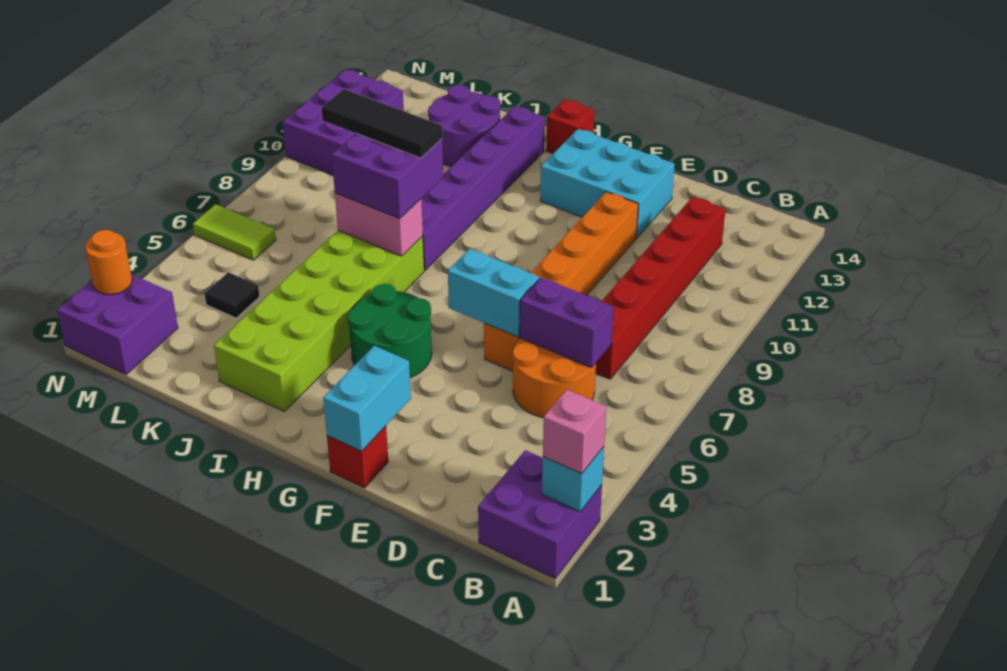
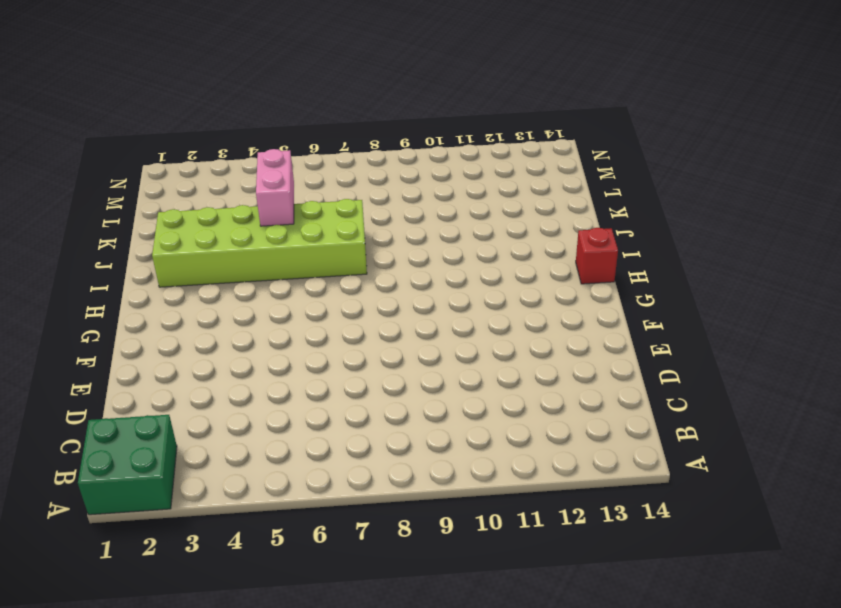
green 2x2 brick [78,415,177,515] -> purple 2x2 brick [478,450,602,579]
pink 1x2 brick [256,149,294,226] -> pink 1x2 brick moved to [335,193,423,256]
none -> orange 2x2 round brick [513,338,596,418]
none -> red 1x6 brick [596,197,726,379]
none -> orange 1x6 brick [484,192,638,371]

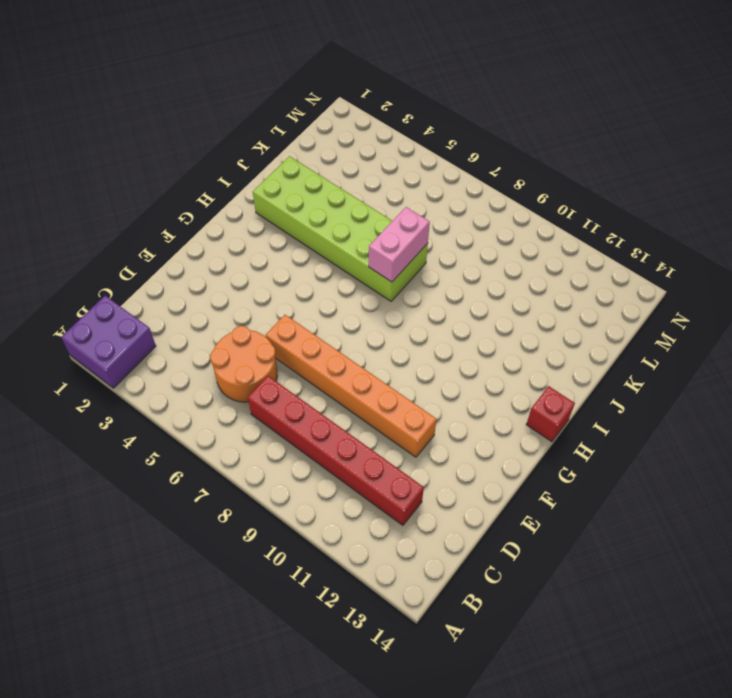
none -> cyan 2x3 brick [540,129,675,238]
none -> red 1x1 brick [327,426,388,488]
none -> green 2x2 round brick [347,284,432,378]

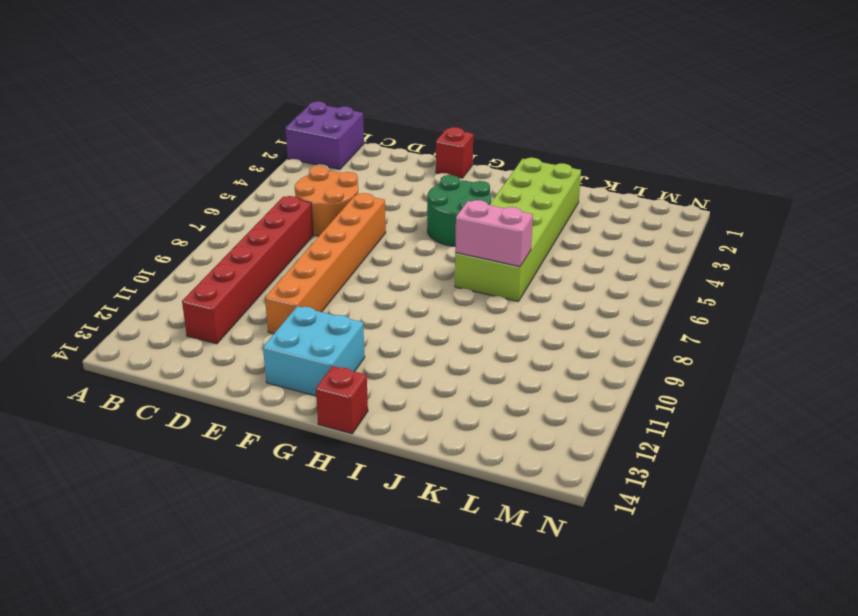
cyan 2x2 brick [263,306,365,396] -> cyan 2x3 brick [540,129,675,238]
none -> purple 1x6 brick [421,106,545,270]
none -> purple 2x2 round brick [428,85,501,167]
none -> black 1x1 tile [205,272,260,318]

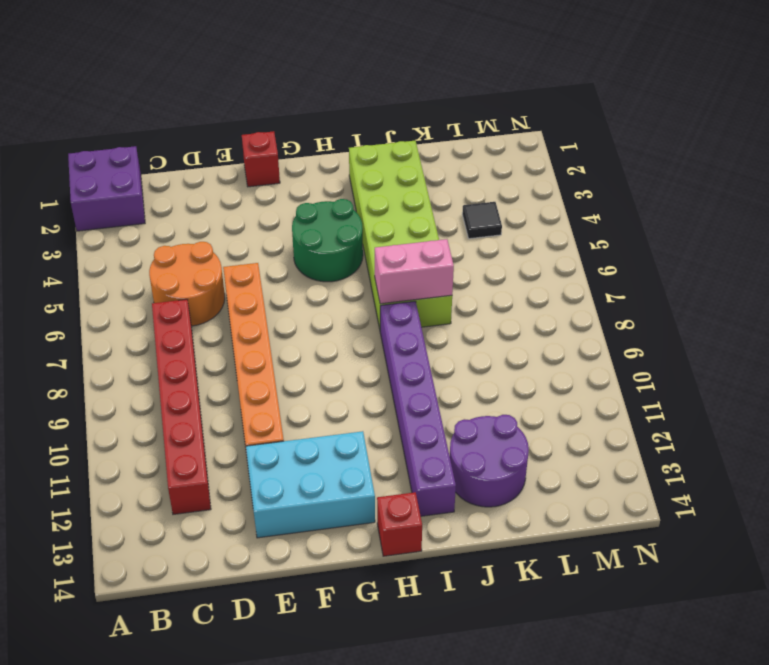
none -> purple 2x2 brick [57,274,178,375]
none -> lime 1x2 tile [193,204,276,260]
none -> purple 2x3 brick [283,69,404,175]

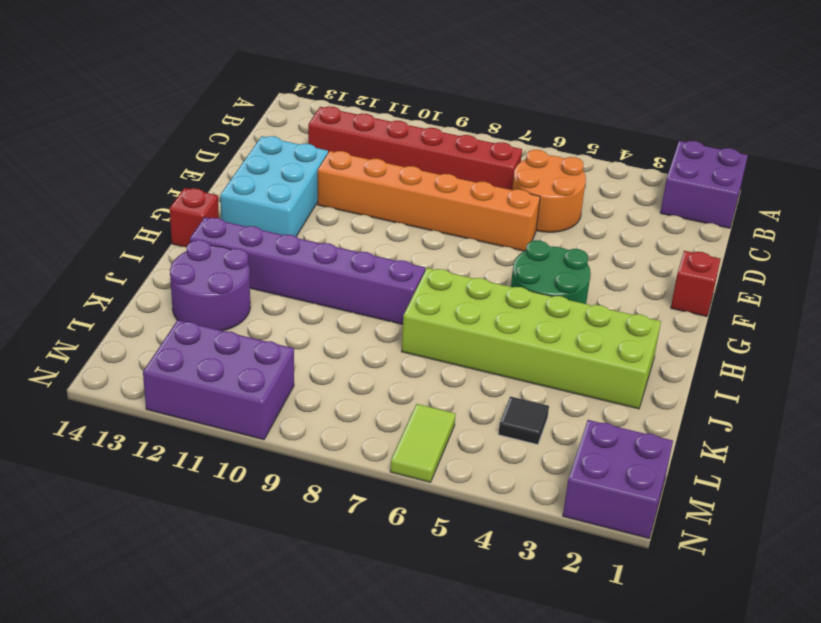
none -> cyan 1x1 brick [542,447,604,512]
none -> purple 1x2 brick [519,277,614,368]
none -> cyan 1x2 brick [448,249,539,337]

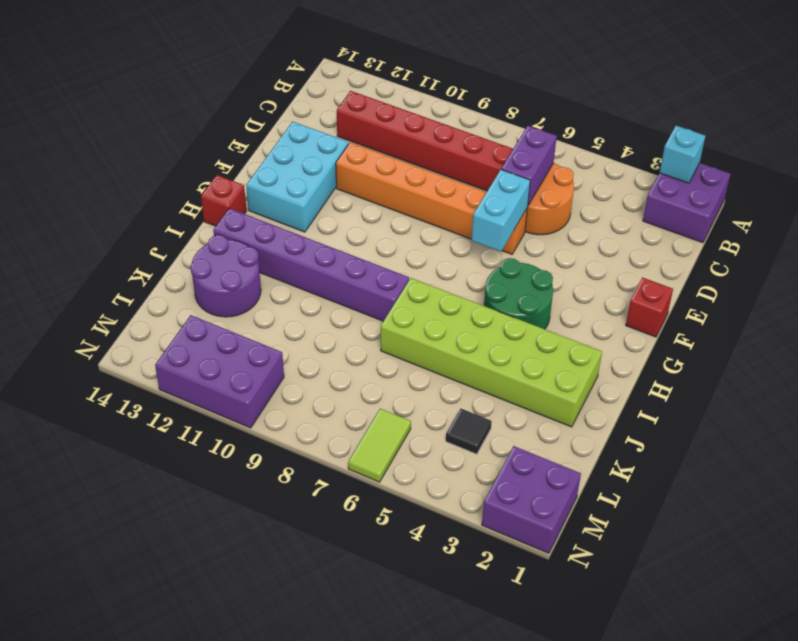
none -> cyan 1x2 brick [323,346,411,451]
none -> pink 1x2 brick [335,193,423,256]
none -> orange 1x1 round brick [85,230,132,295]

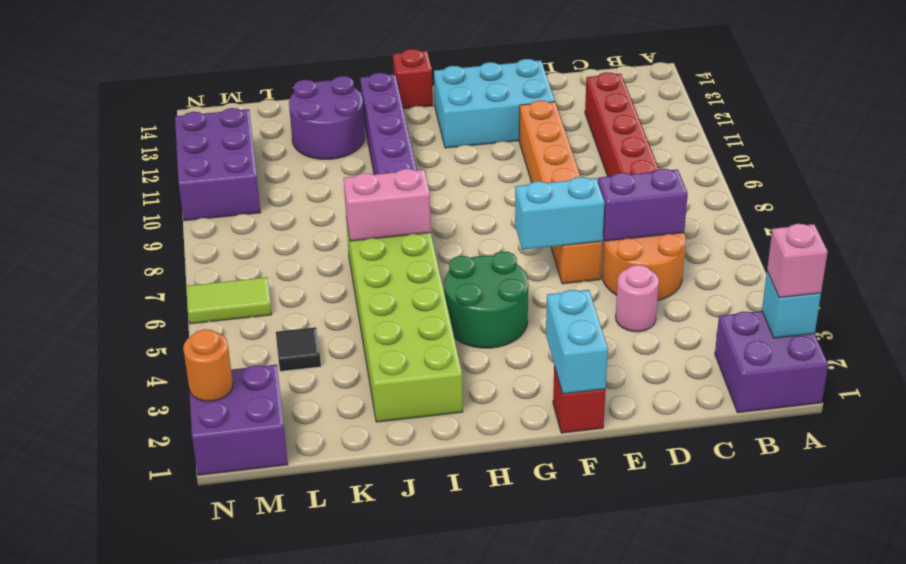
pink 1x1 round brick [616,265,659,332] -> none
none -> purple 2x2 brick [332,133,444,218]
none -> black 1x3 tile [321,89,442,158]

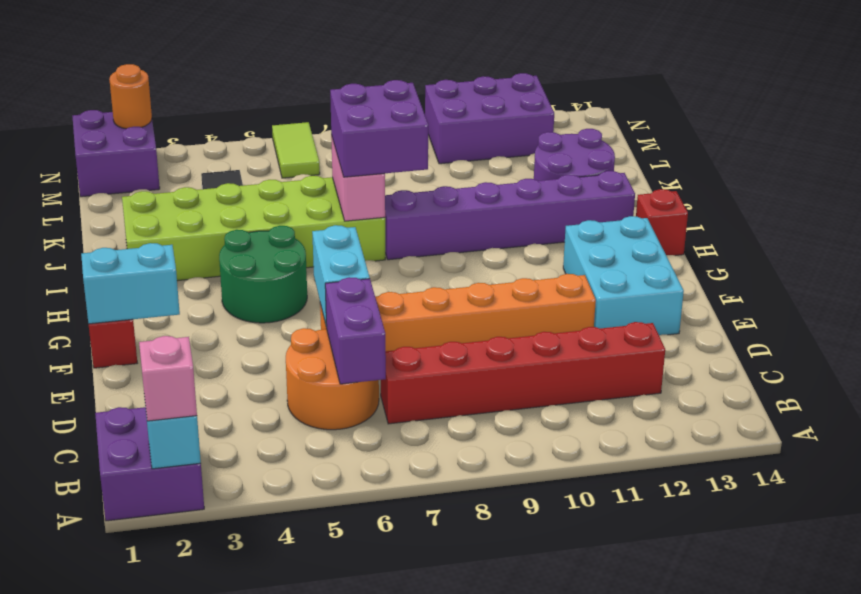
none -> black 1x3 tile [321,89,442,158]

